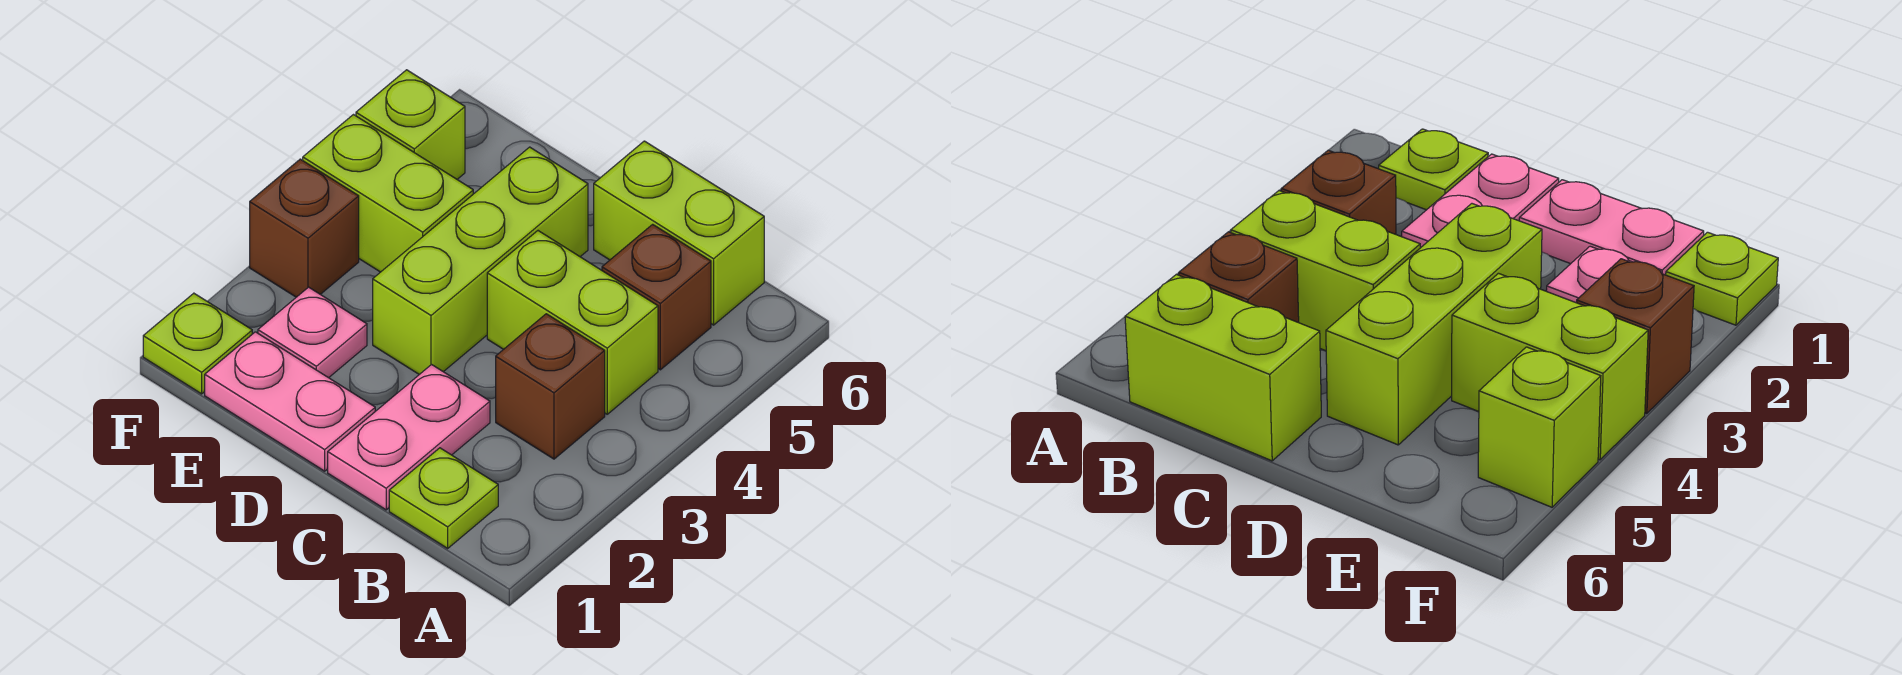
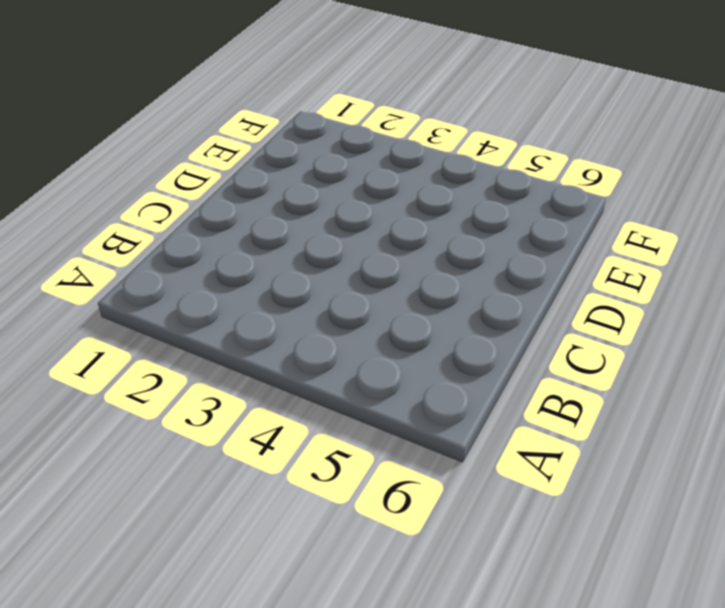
none -> lime 1x1 plate [389,448,498,548]
none -> brown 1x1 brick [496,314,605,459]
none -> lime 1x2 brick [487,231,658,414]

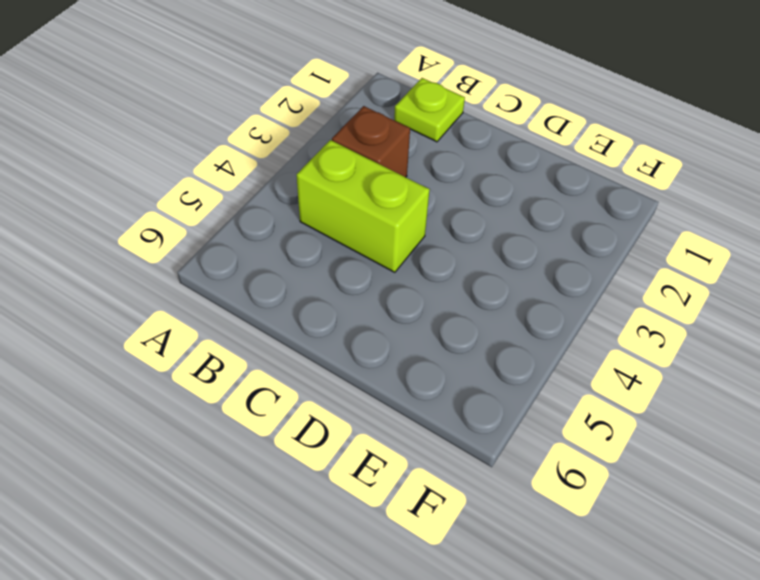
none -> brown 1x1 brick [602,224,711,370]
none -> lime 1x2 brick [594,141,764,325]
none -> pink 1x2 plate [328,365,490,510]

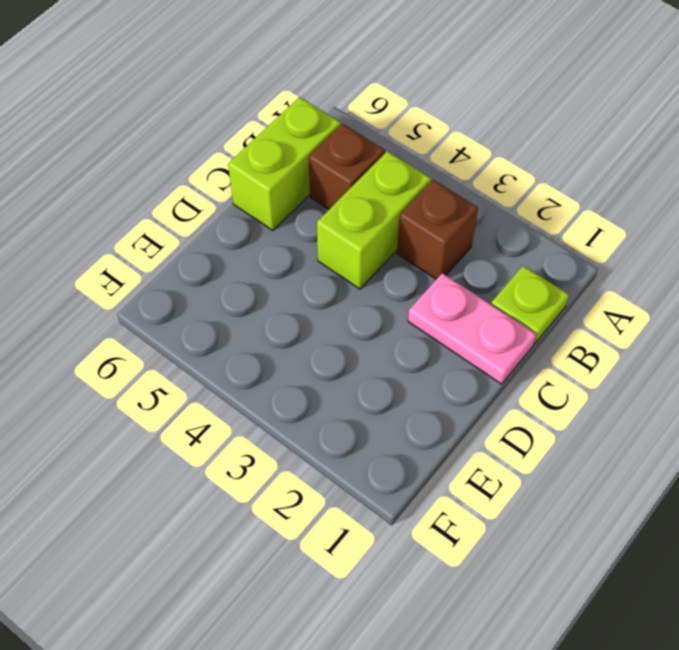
none -> pink 1x2 plate [205,332,375,471]
none -> lime 1x3 brick [373,147,588,374]
none -> pink 1x1 plate [258,287,367,378]

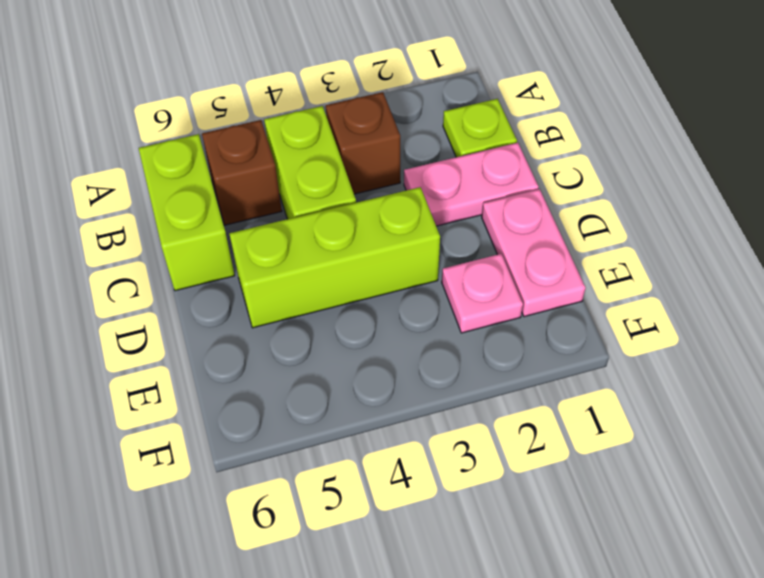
none -> lime 1x2 brick [303,115,473,272]
none -> lime 1x1 plate [143,293,252,394]
none -> brown 1x1 brick [250,159,359,297]

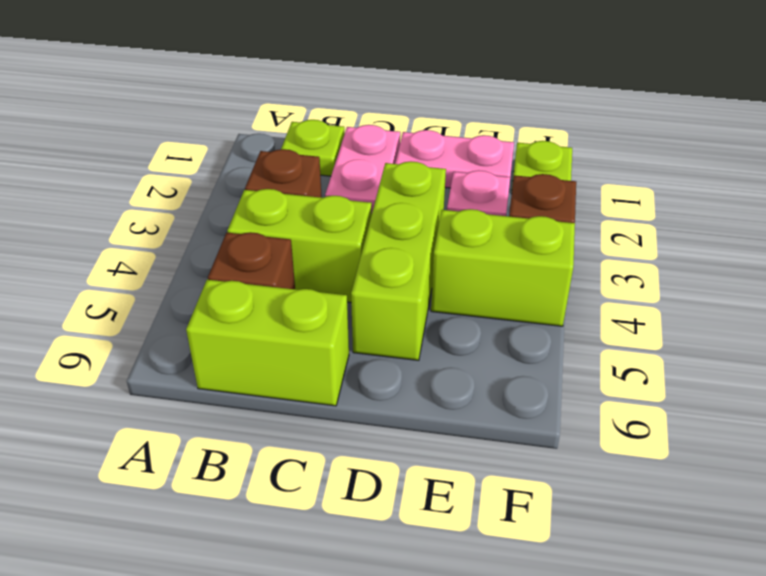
none -> lime 1x1 brick [356,70,465,179]

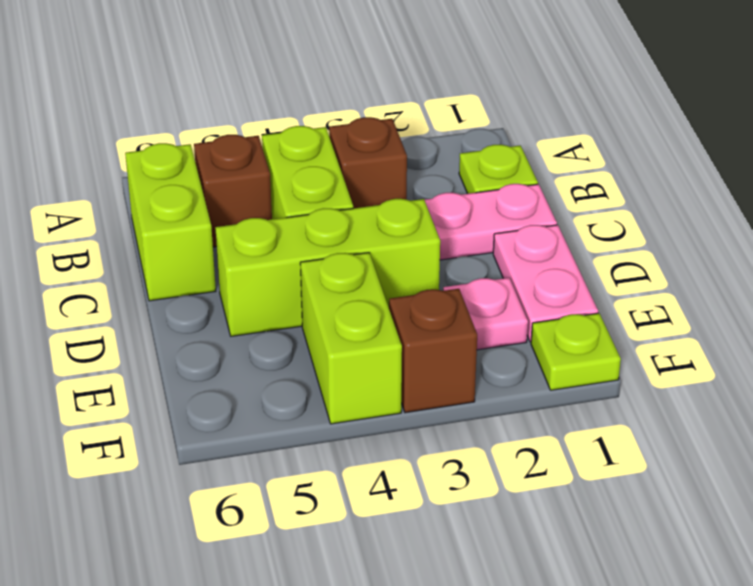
none -> lime 1x1 brick [356,70,465,179]

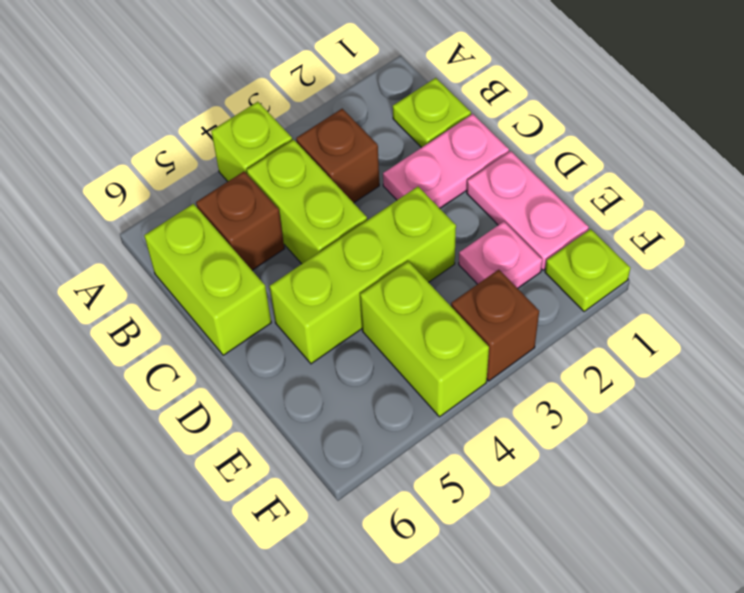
lime 1x1 brick [211,102,292,181] -> lime 1x1 brick moved to [356,70,465,179]

